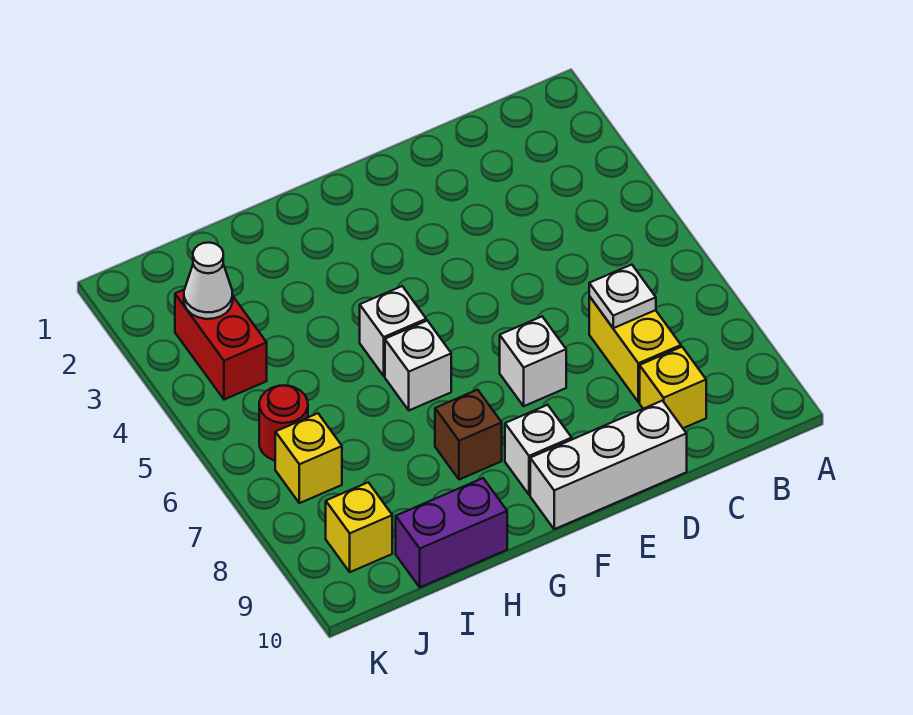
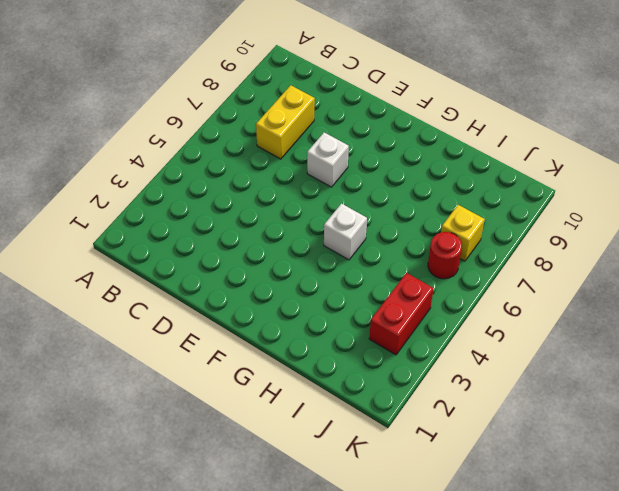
none -> yellow 1x1 brick [640,347,706,428]
none -> white 1x3 brick [530,401,687,529]
none -> white 1x1 brick [505,405,572,495]

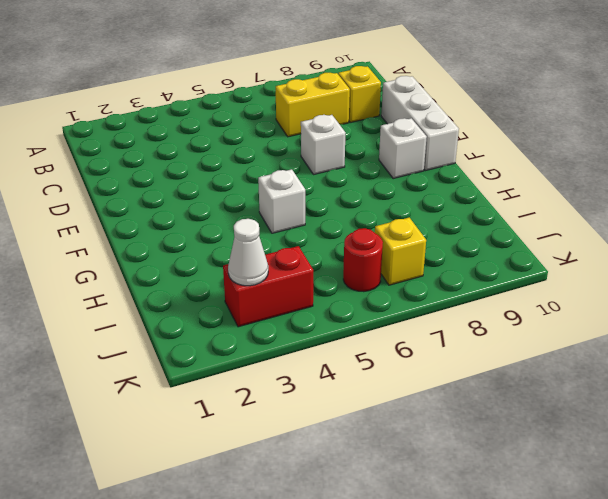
none -> white 1x1 brick [385,321,451,410]
none -> brown 1x1 brick [435,390,502,480]
none -> purple 1x2 brick [396,478,507,587]

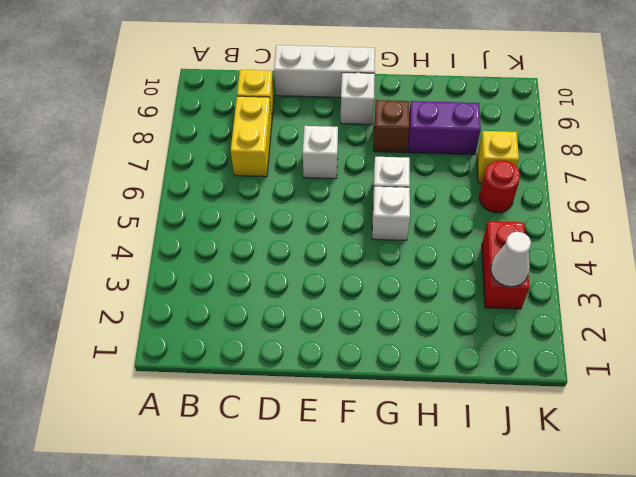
purple 1x2 brick [408,101,481,155] -> purple 1x2 brick moved to [396,478,507,587]
none -> yellow 1x1 brick [326,482,392,572]
none -> white 1x1 plate [589,265,656,328]

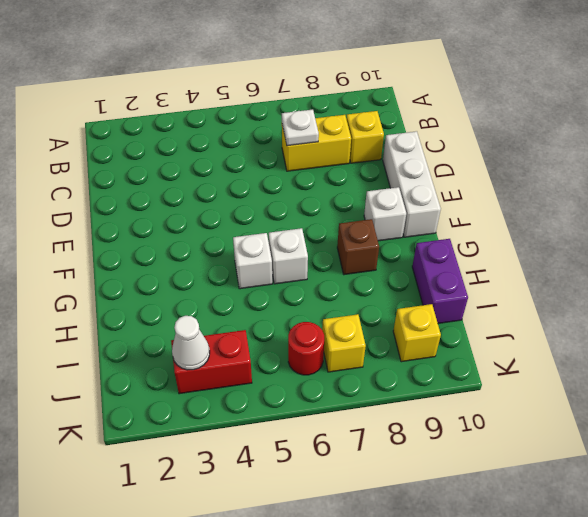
none -> white 1x1 brick [500,317,566,406]

